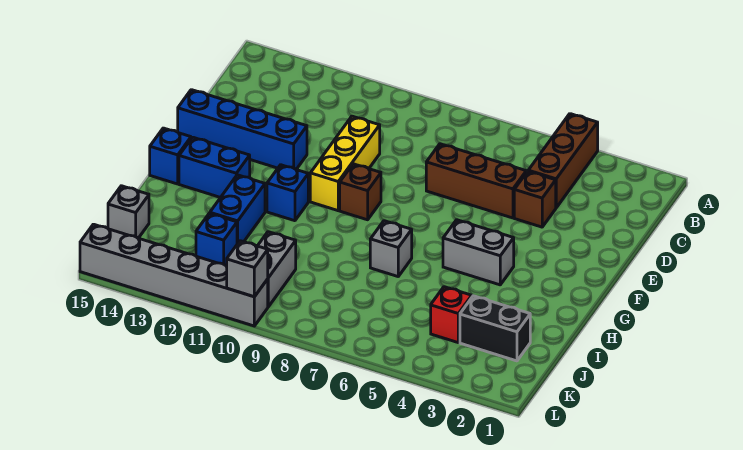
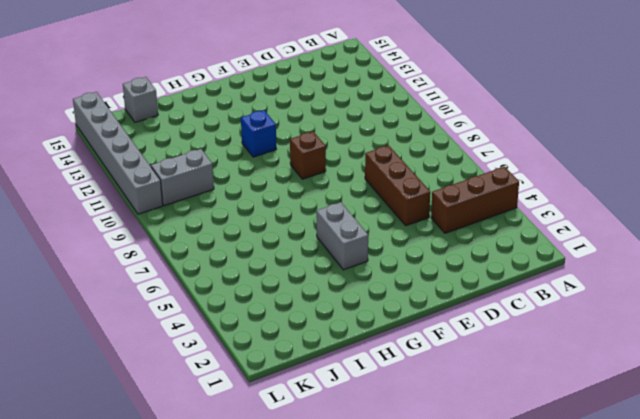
none -> brown 1x1 brick [514,171,556,227]
none -> yellow 1x3 brick [310,116,380,211]
none -> blue 1x4 brick [178,90,307,169]

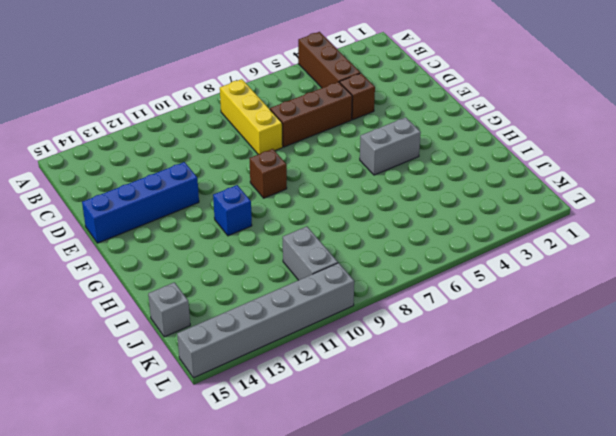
yellow 1x3 brick [220,79,283,154] -> yellow 1x3 brick moved to [310,116,380,211]
none -> blue 1x2 brick [179,137,250,198]
none -> blue 1x1 brick [150,128,191,184]
none -> grey 1x1 brick [370,221,412,276]

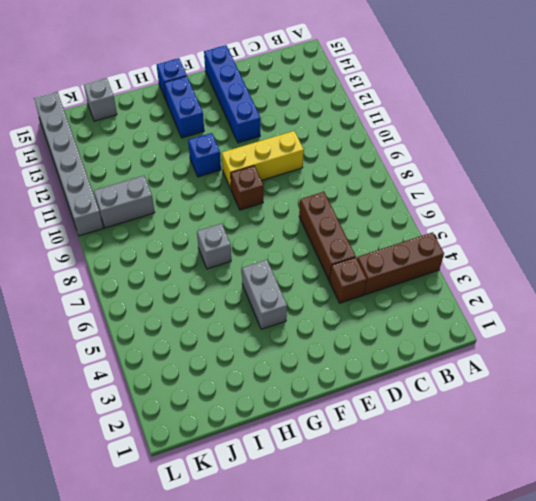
none -> blue 1x2 brick [210,175,265,244]
none -> black 1x2 brick [460,296,530,361]
none -> red 1x1 brick [431,287,472,342]

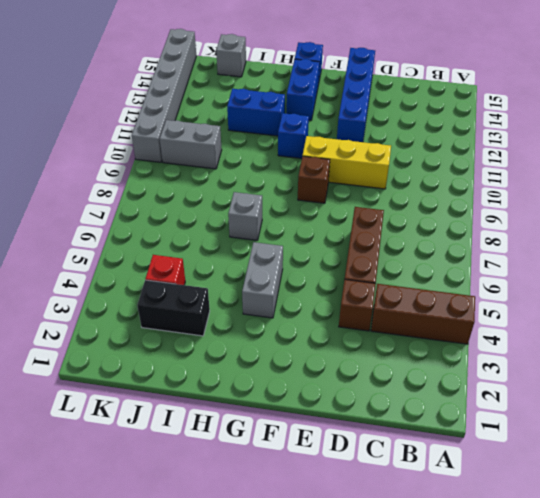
black 1x2 brick [137,280,210,336] -> black 1x2 brick turned to [460,296,530,361]
none -> blue 1x1 brick [196,213,237,266]
none -> grey 1x1 brick [227,241,268,297]

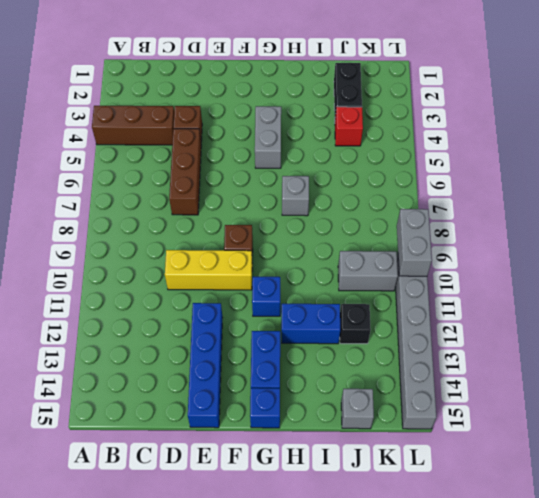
black 1x1 brick [340,304,371,344] -> blue 1x1 brick [196,213,237,266]
grey 1x2 brick [397,209,432,276] -> grey 1x1 brick [227,241,268,297]

